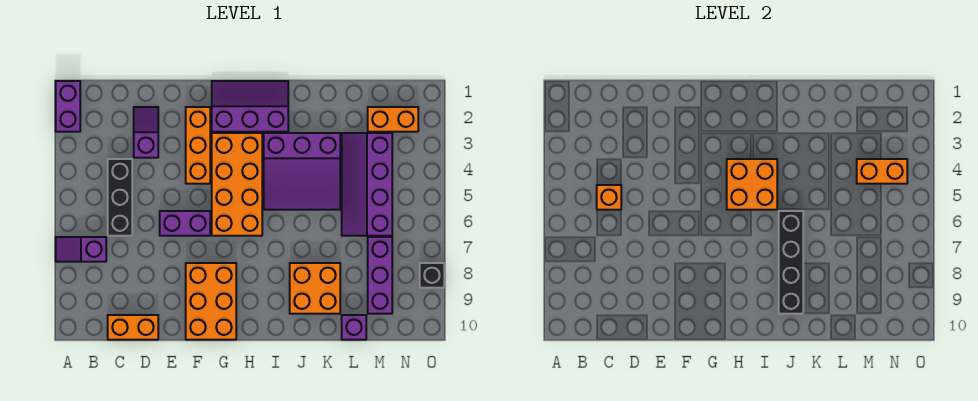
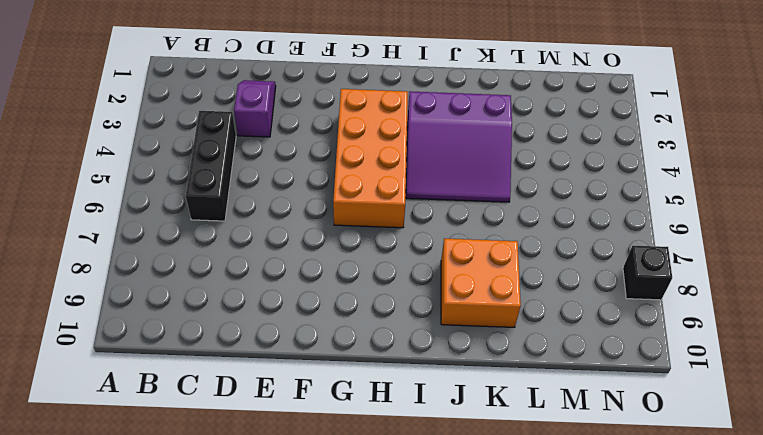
none -> purple 1x2 brick [56,81,80,132]
none -> purple 1x2 slope [56,237,106,262]
none -> orange 1x2 brick [108,315,158,340]

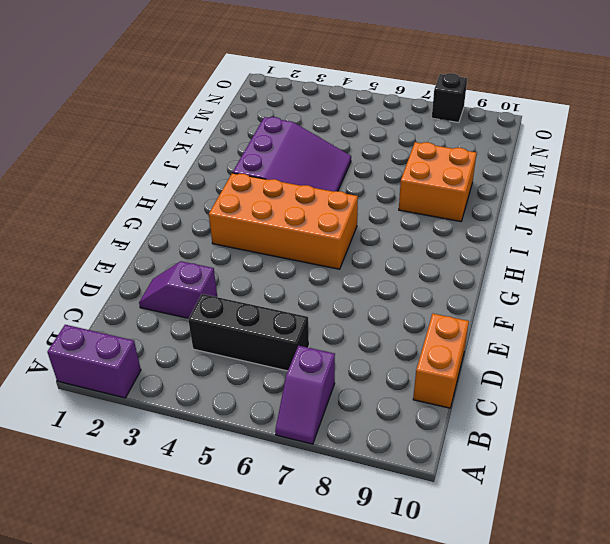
none -> purple 1x2 brick [160,211,210,236]
none -> orange 1x3 brick [186,107,210,184]
none -> orange 2x3 brick [186,263,236,340]

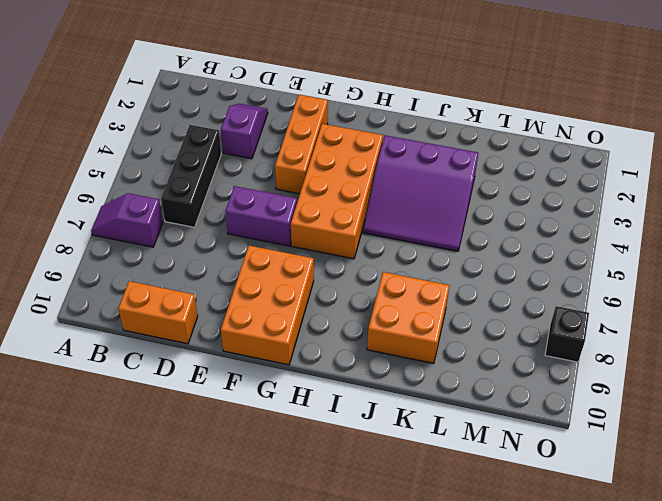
none -> purple 1x2 brick [56,81,80,132]
none -> purple 2x3 slope [212,81,288,132]
none -> purple 2x4 slope [342,133,392,236]

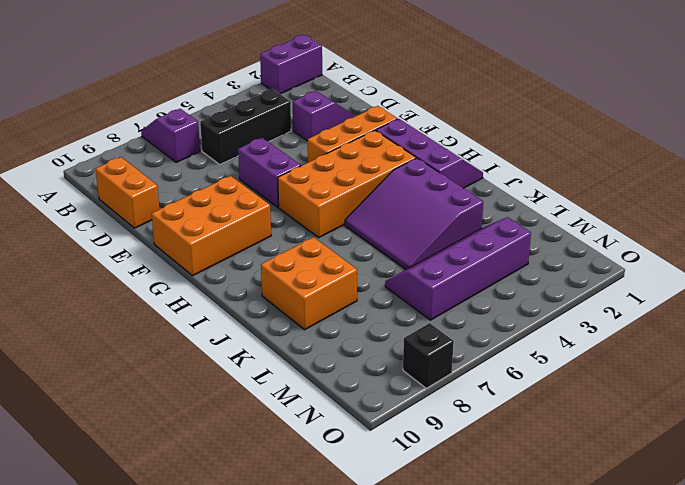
none -> purple 1x1 brick [342,315,366,340]
none -> orange 1x2 brick [368,107,418,132]
none -> purple 1x3 brick [368,237,392,314]

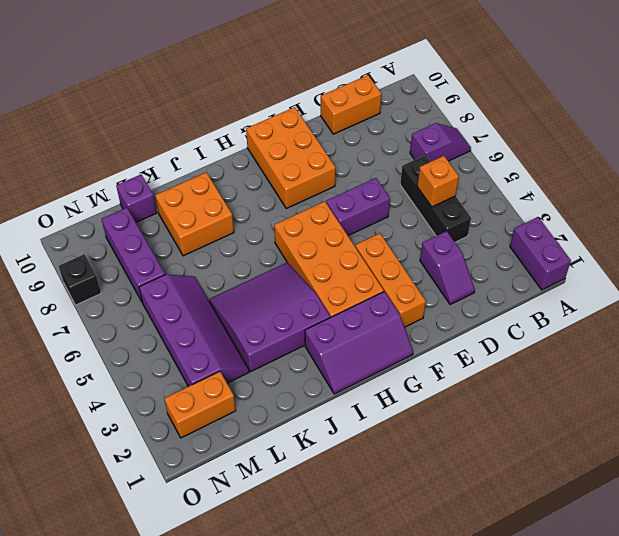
none -> orange 2x2 brick [727,159,777,210]
none -> black 1x4 brick [779,211,803,314]
none -> orange 1x2 brick [857,159,907,184]

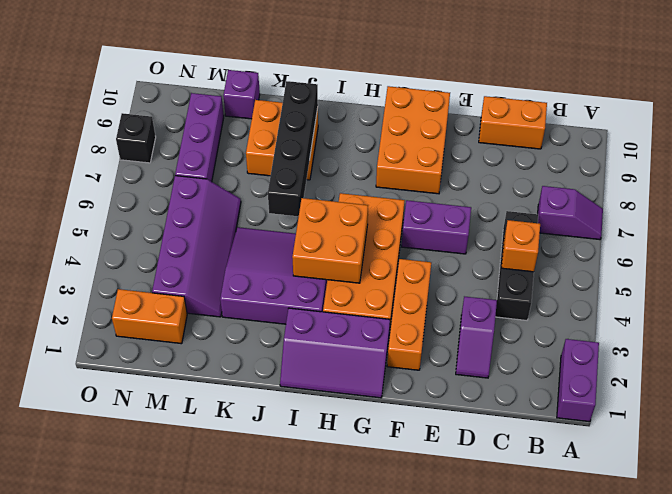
none -> orange 1x2 brick [857,159,907,184]

